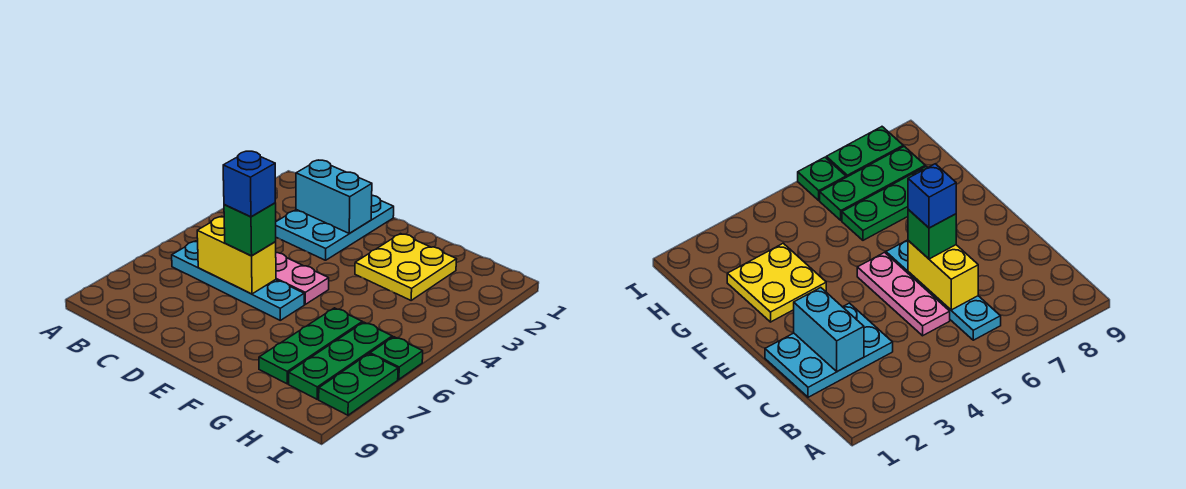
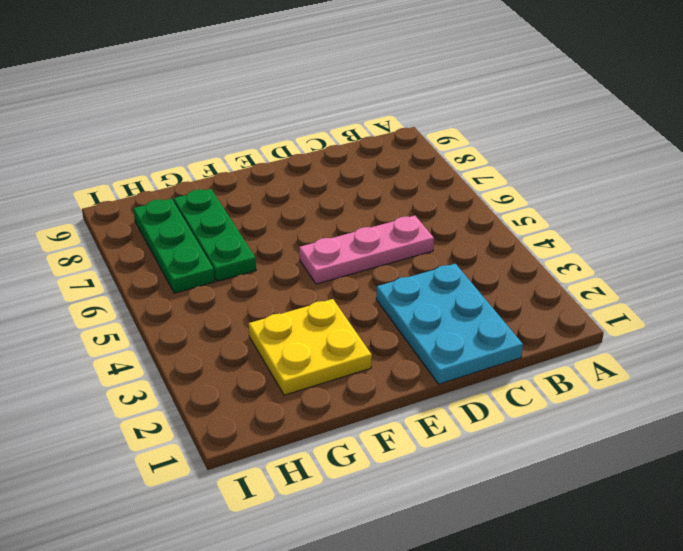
none -> cyan 1x4 plate [172,241,304,320]
none -> green 1x1 plate [370,337,423,379]
none -> green 1x2 plate [319,354,398,415]

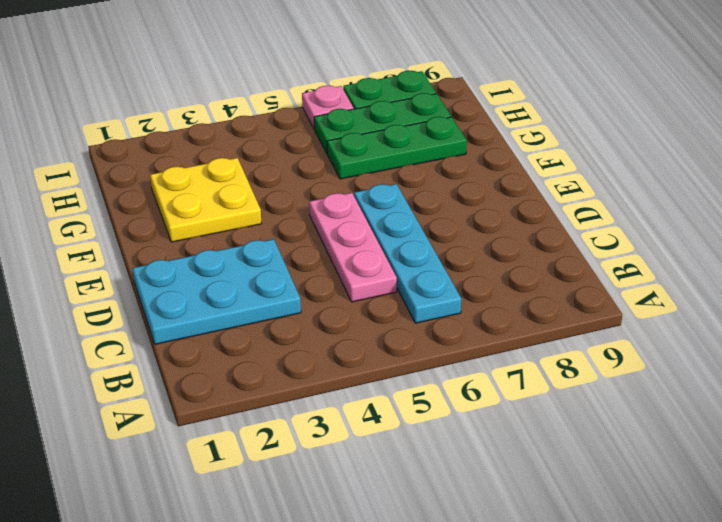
pink 1x1 plate [302,86,354,129] -> green 1x1 plate [370,337,423,379]
none -> cyan 1x2 brick [296,160,372,233]
none -> yellow 1x2 brick [197,216,276,294]
none -> green 1x1 brick [224,203,276,256]

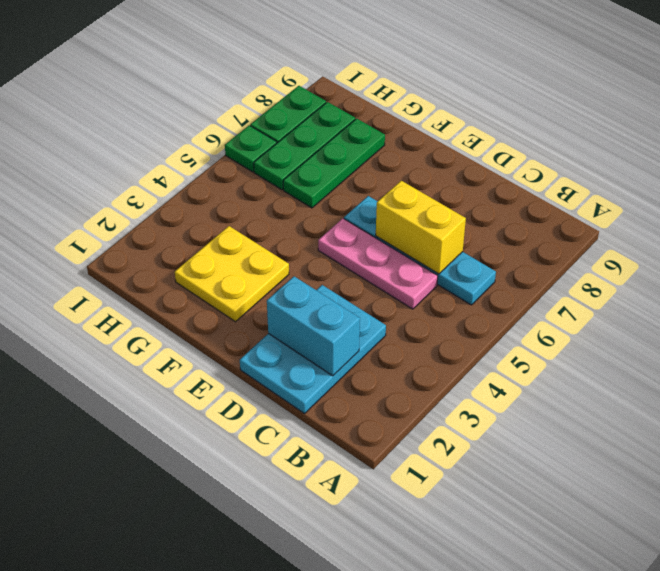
none -> green 1x1 brick [224,203,276,256]
none -> blue 1x1 brick [223,151,275,217]

